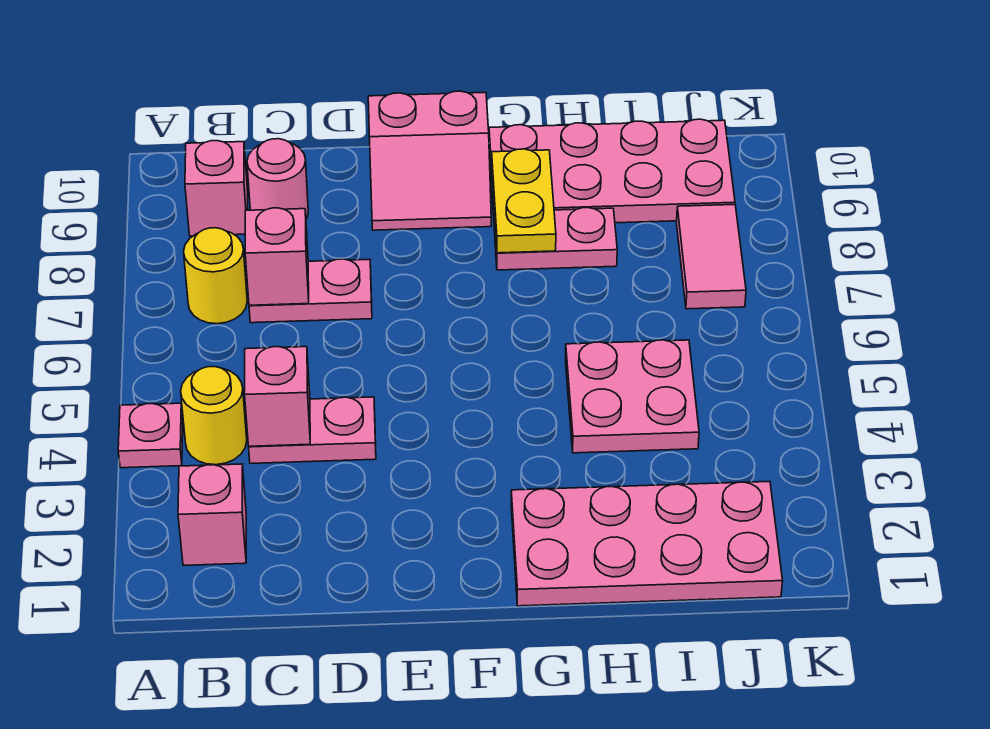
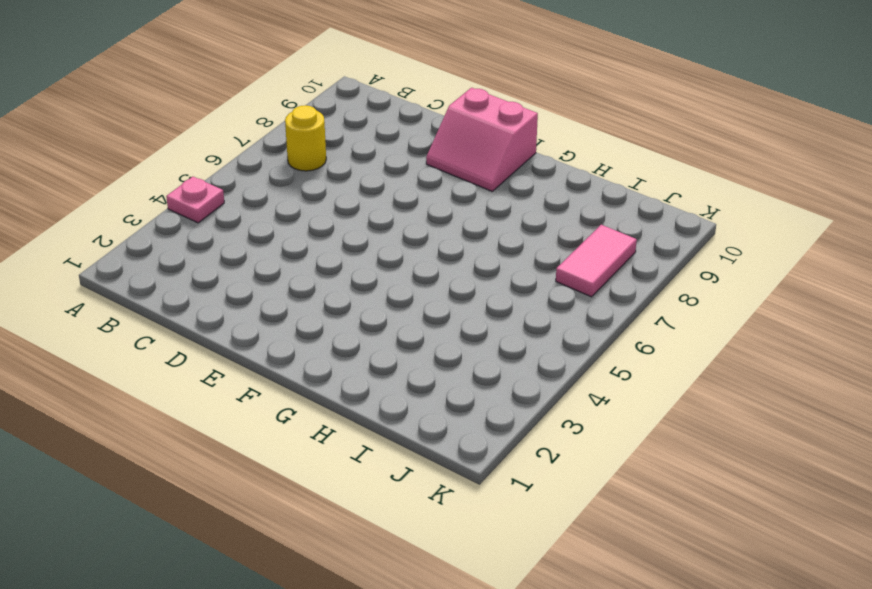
none -> pink 1x1 brick [178,464,246,566]
none -> yellow 1x1 round brick [181,367,247,465]
none -> pink 1x1 brick [185,141,248,236]

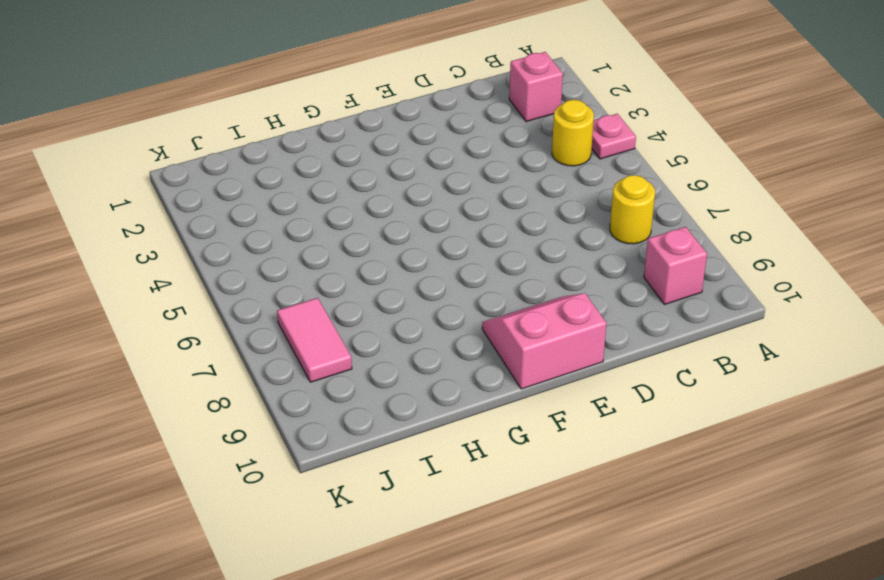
none -> pink 1x2 plate [249,397,376,464]
none -> pink 1x2 plate [249,259,372,323]
none -> pink 1x1 round brick [247,139,308,219]

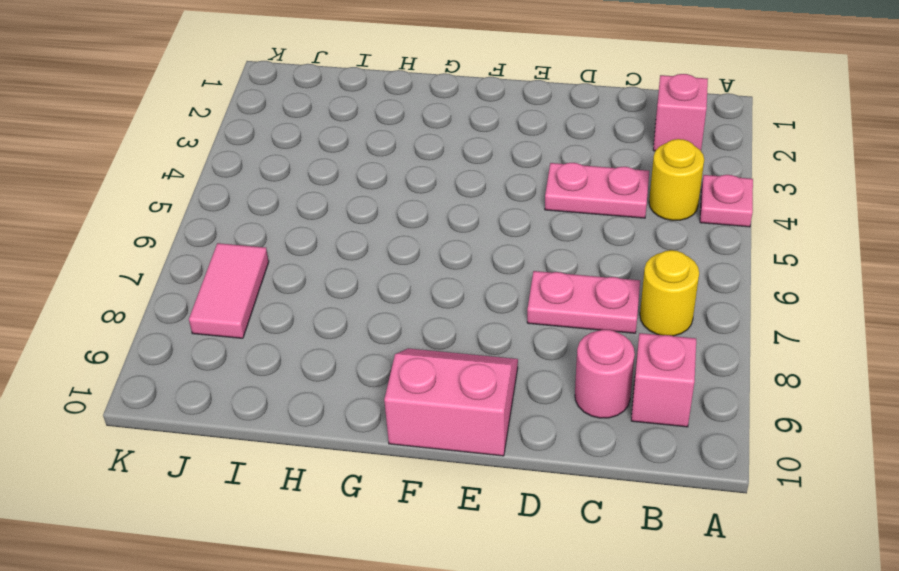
none -> pink 2x4 plate [511,481,783,606]
none -> pink 1x2 plate [494,208,617,270]
none -> pink 2x4 plate [489,119,735,223]

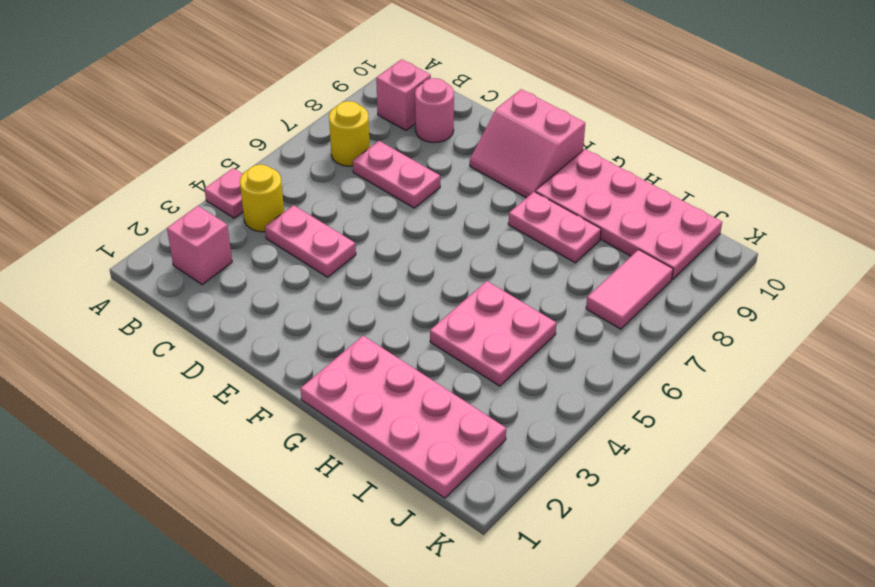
none -> pink 1x1 brick [245,347,310,446]
none -> pink 1x1 brick [245,208,309,305]
none -> yellow 1x2 plate [492,149,556,253]

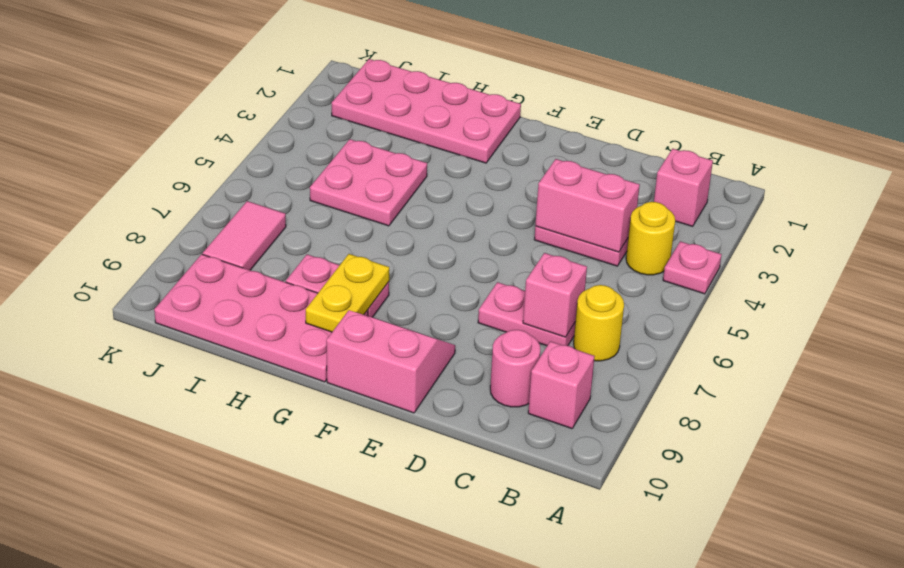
pink 1x2 brick [535,159,640,252] -> pink 1x1 brick [245,347,310,446]

